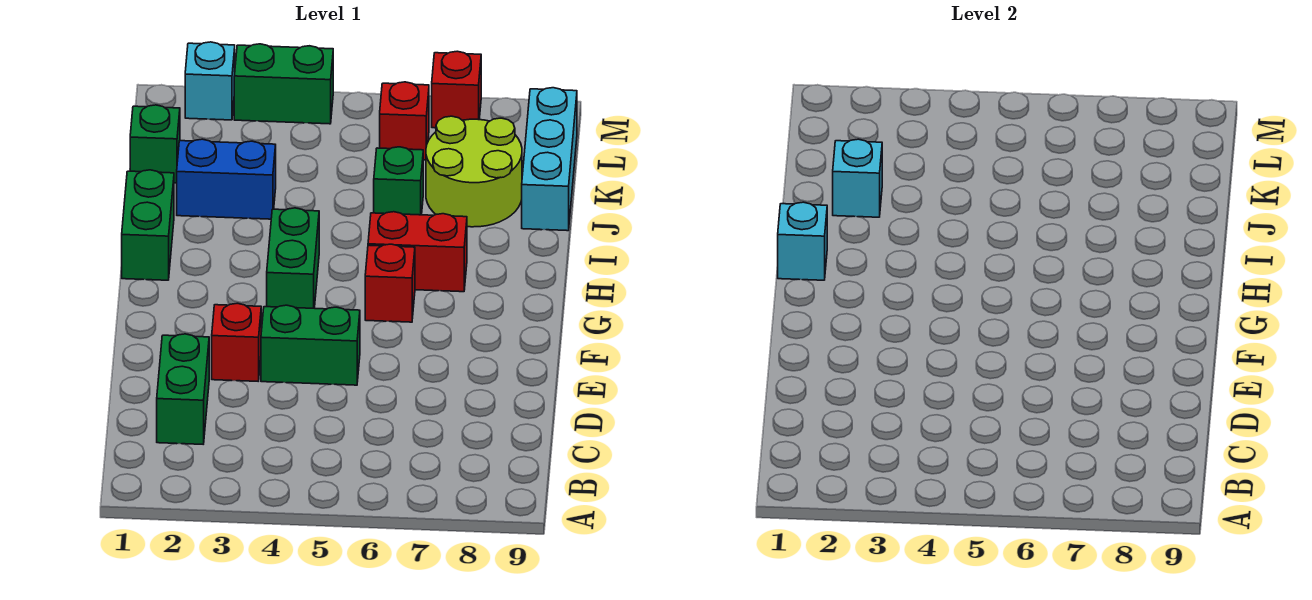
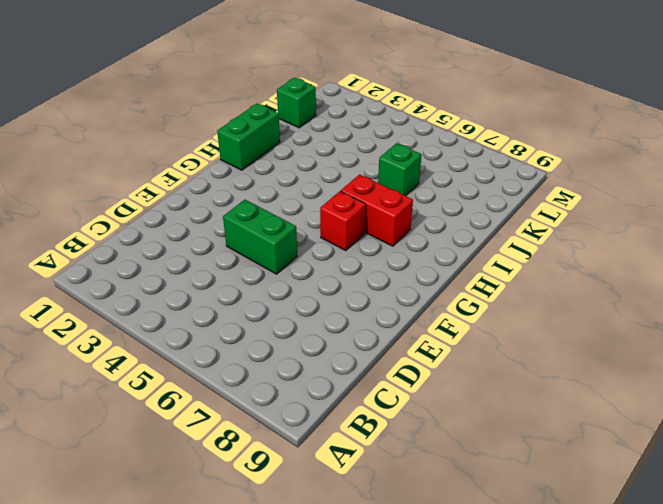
none -> green 1x2 brick [157,334,209,444]
none -> red 1x1 brick [212,303,261,381]
none -> green 1x2 brick [267,208,319,308]

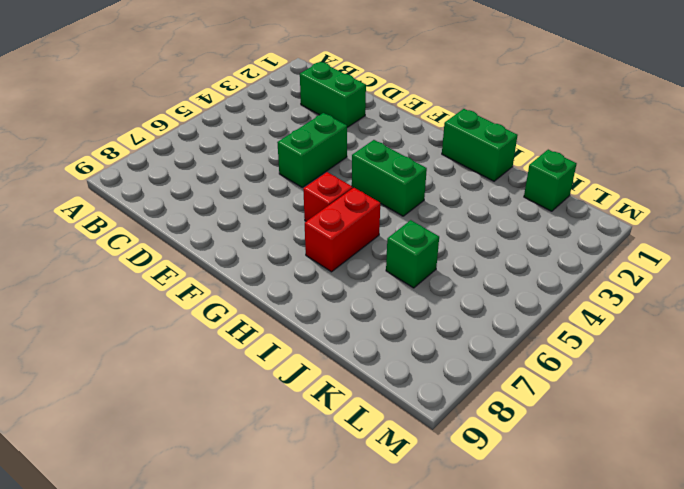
none -> red 1x1 brick [212,303,261,381]
none -> blue 1x2 brick [177,139,276,219]
none -> lime 2x2 round brick [426,116,522,227]

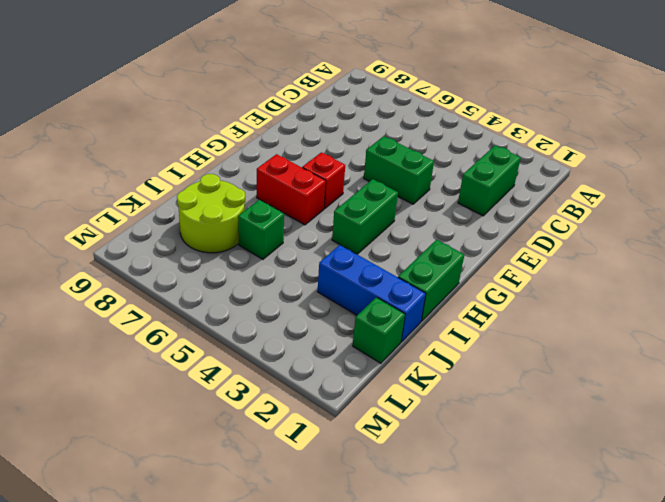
blue 1x3 brick [317,245,426,342] -> blue 1x2 brick [177,139,276,219]
none -> red 1x1 brick [212,303,261,381]
none -> cyan 1x3 brick [522,88,577,231]
none -> red 1x1 brick [380,82,429,160]

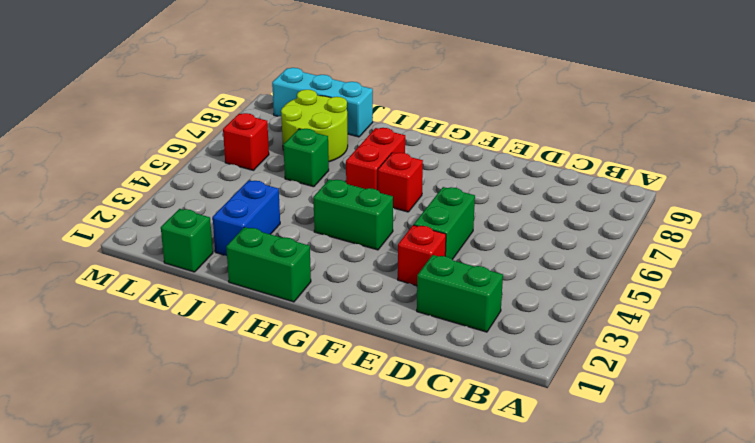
none -> cyan 1x1 brick [185,42,235,120]
none -> green 1x2 brick [234,44,333,124]
none -> red 1x1 brick [432,51,481,128]

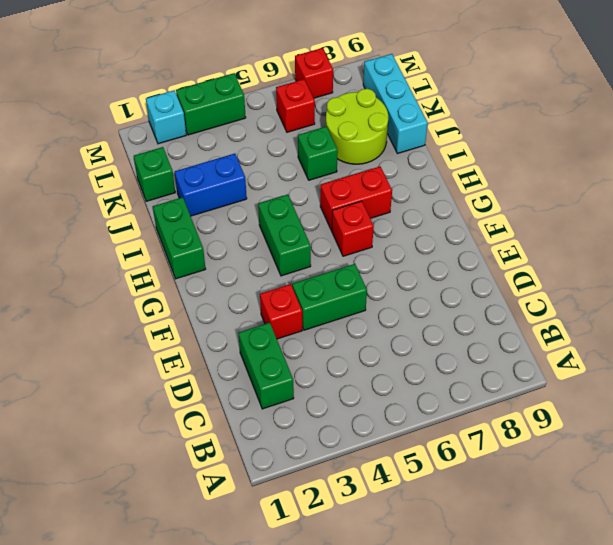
none -> cyan 1x1 brick [778,202,827,280]
none -> cyan 1x1 brick [833,139,882,217]

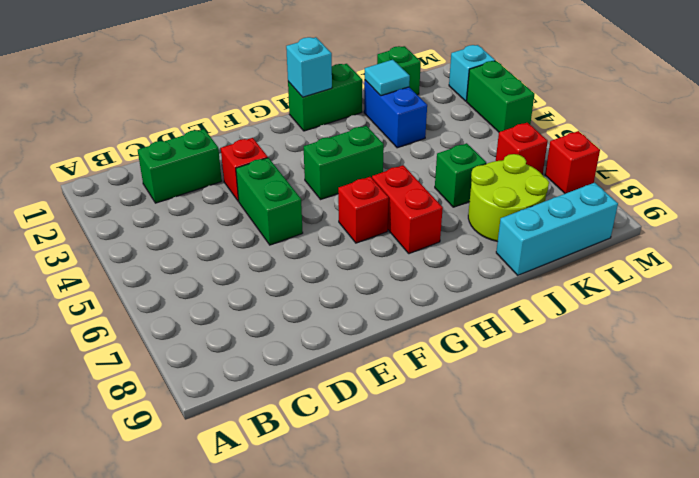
cyan 1x1 tile [365,60,410,96] -> cyan 1x1 brick [833,139,882,217]

